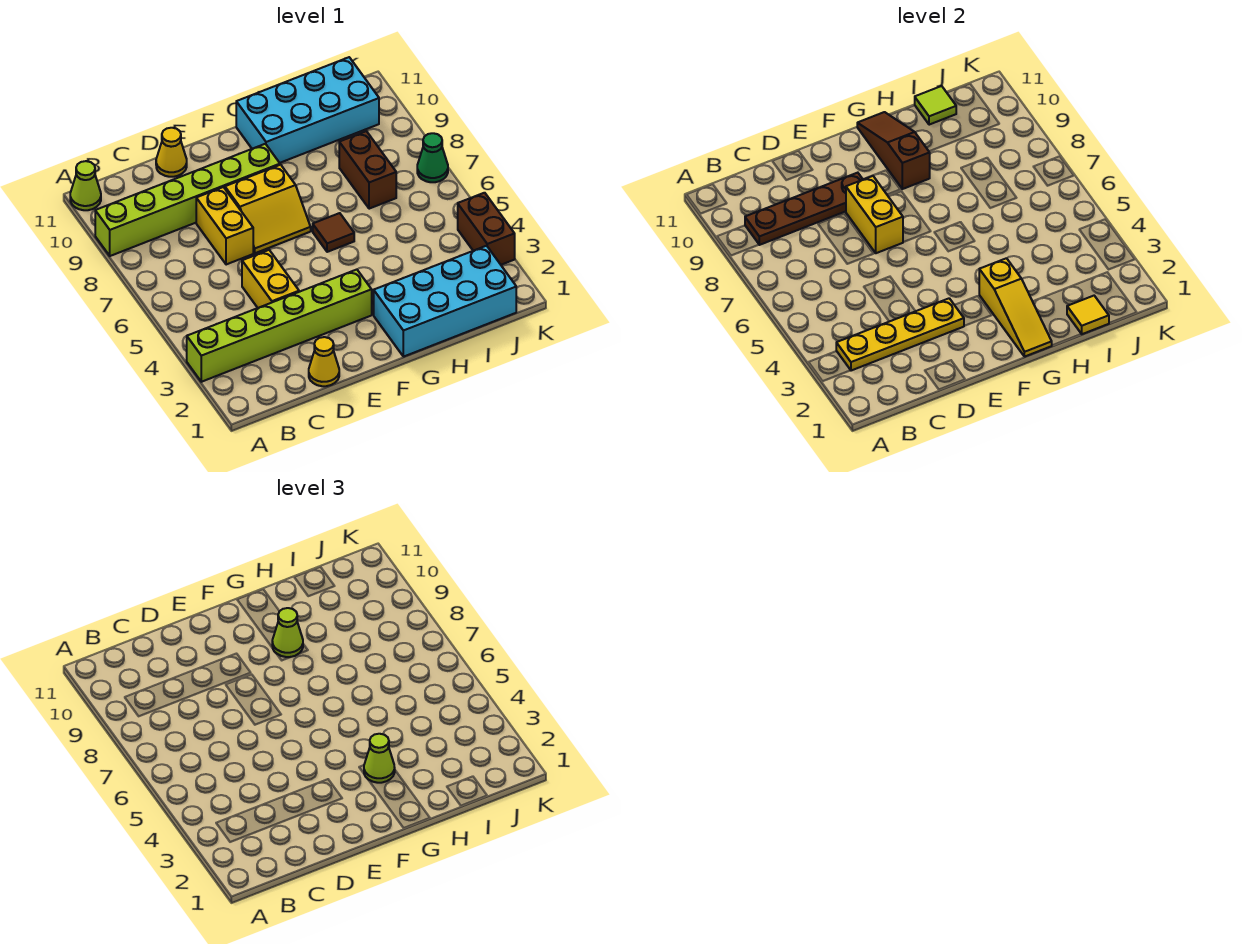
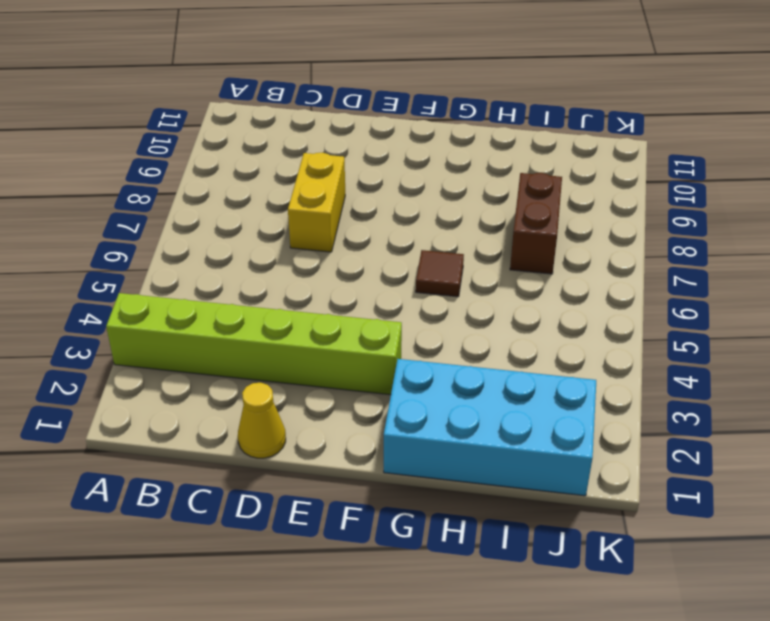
none -> lime 1x6 brick [95,144,280,256]
none -> lime 1x1 cone [70,161,101,210]
none -> yellow 1x2 brick [242,250,299,308]

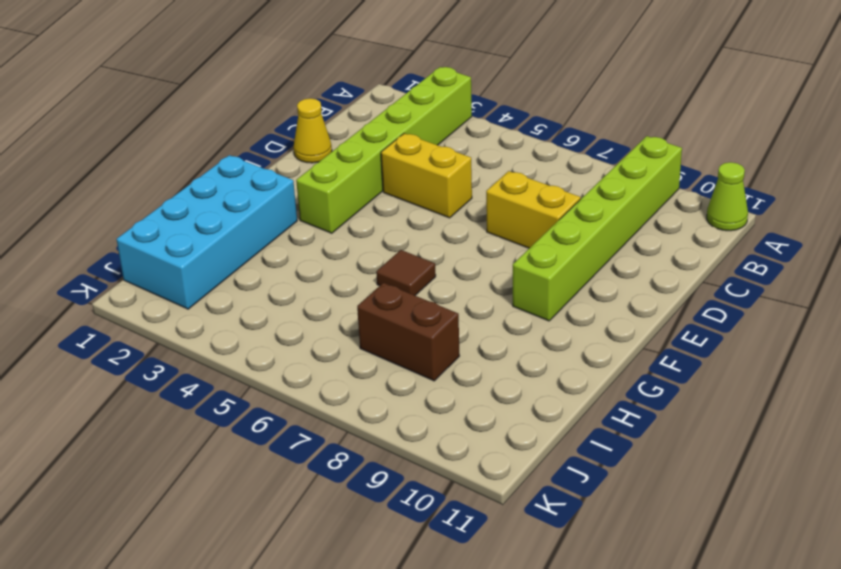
none -> yellow 1x1 cone [156,128,187,177]
none -> yellow 2x2 slope [225,165,311,253]
none -> cyan 2x4 brick [236,57,379,163]

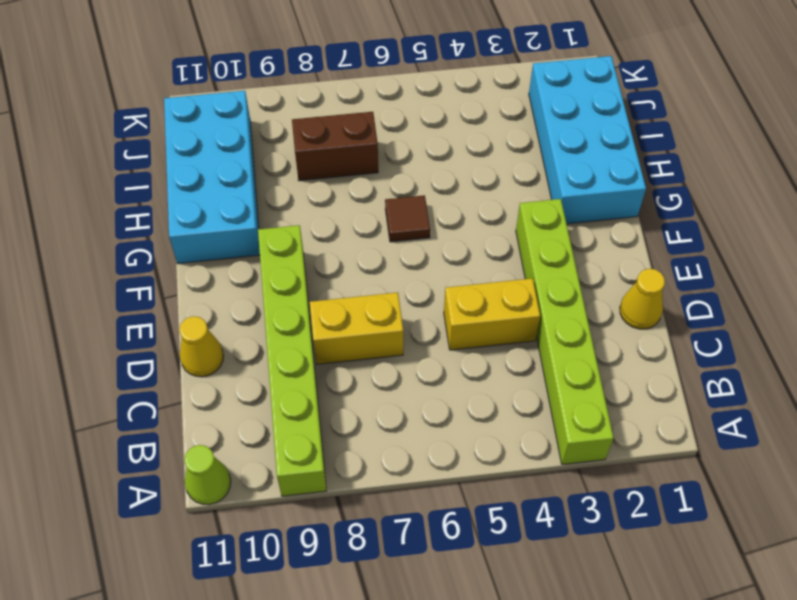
none -> yellow 2x2 slope [225,165,311,253]
none -> brown 1x2 brick [458,193,515,265]
none -> green 1x1 cone [417,133,448,182]

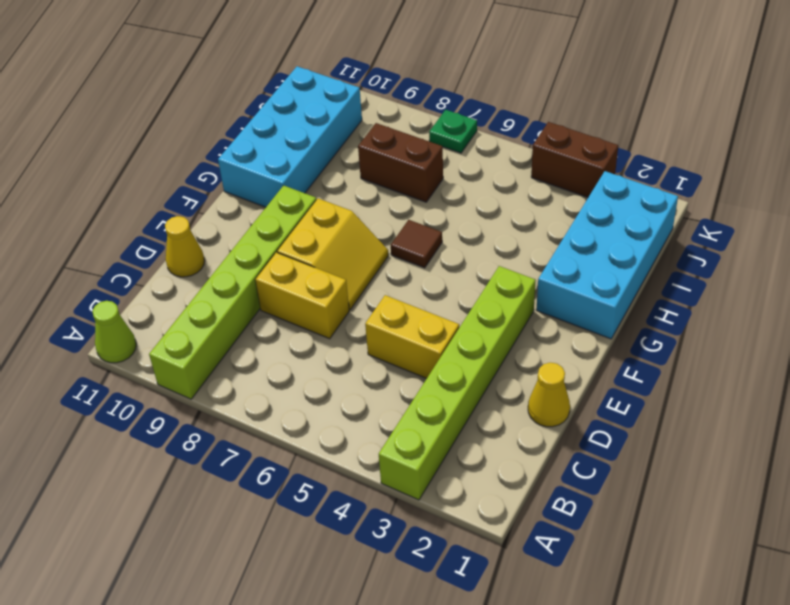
green 1x1 plate [429,110,477,153] -> green 1x1 cone [417,133,448,182]
none -> yellow 1x4 plate [836,298,964,371]
none -> brown 1x4 plate [745,173,863,245]
none -> yellow 1x2 brick [846,176,903,253]

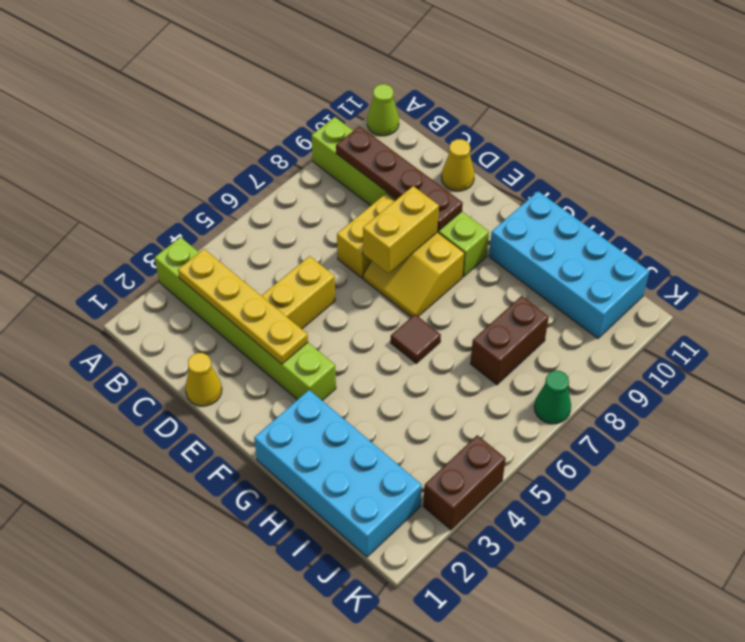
none -> yellow 1x3 slope [979,258,1052,357]
none -> brown 1x3 slope [857,112,930,189]
none -> yellow 1x1 tile [1067,296,1109,334]

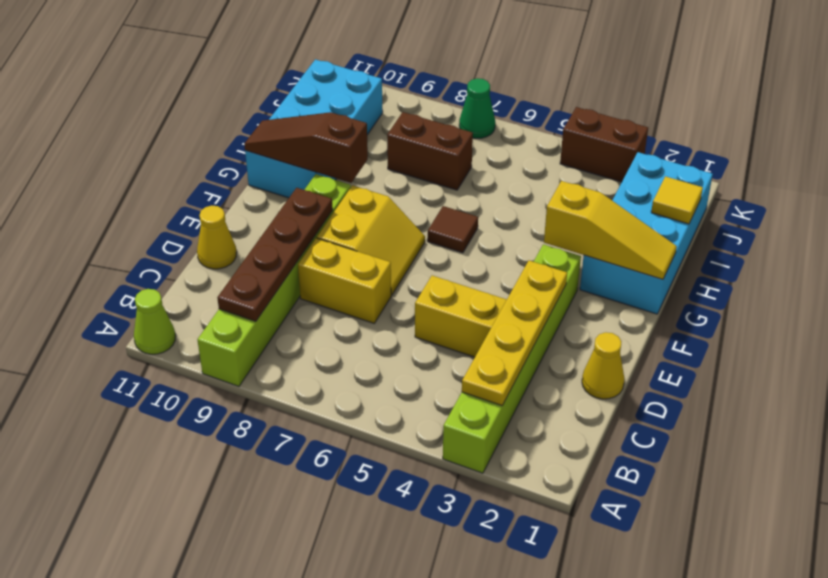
none -> yellow 1x2 brick [846,176,903,253]
none -> lime 1x1 tile [915,86,956,125]
none -> lime 1x1 cone [364,734,395,783]

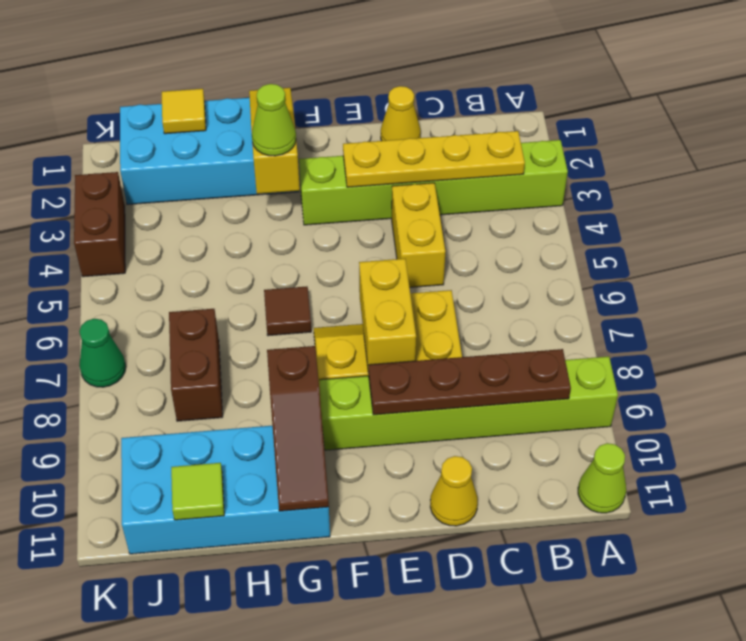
none -> lime 1x1 cone [272,608,303,657]

